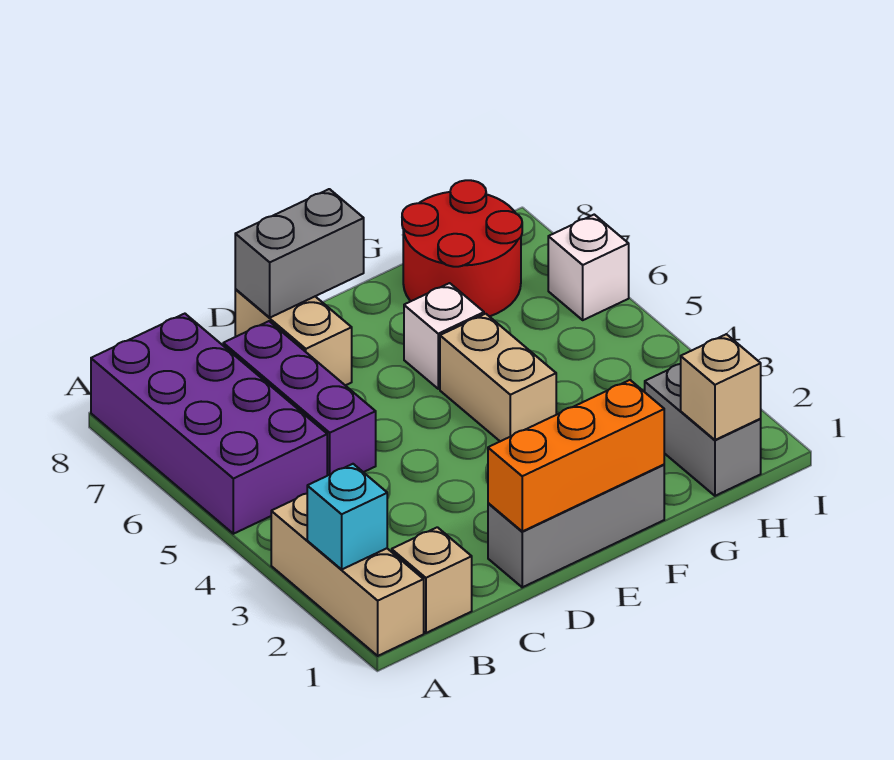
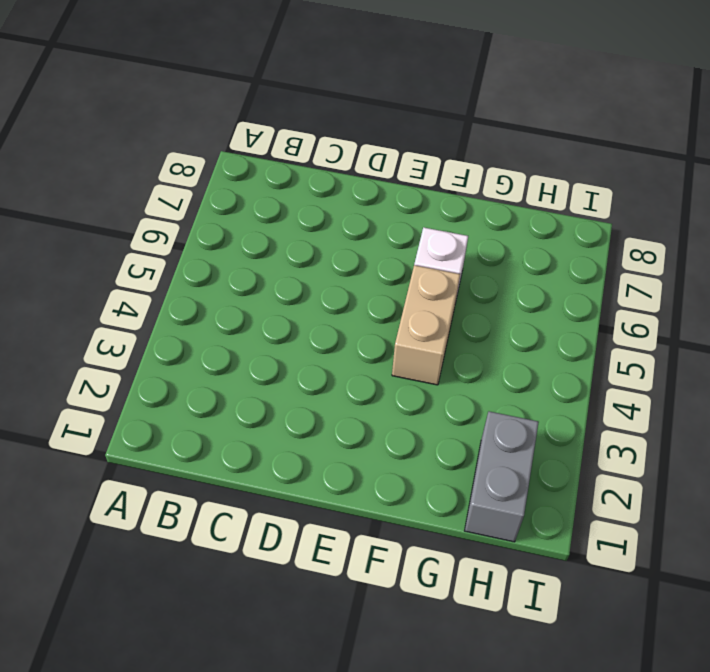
none -> tan 1x3 brick [271,494,424,656]
none -> purple 2x4 brick [91,314,327,534]
none -> tan 1x1 brick [392,527,472,633]

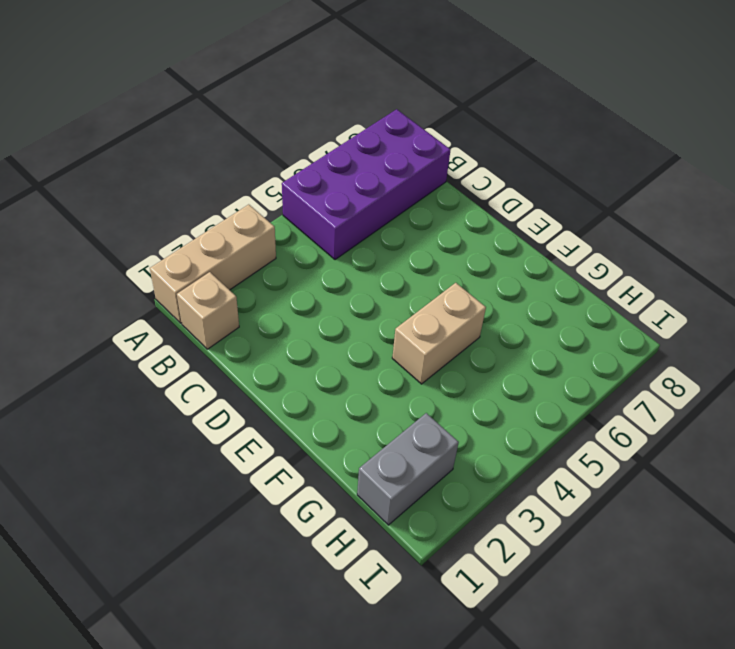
none -> purple 1x3 brick [223,321,376,476]
none -> grey 1x3 brick [488,465,664,587]
none -> tan 1x2 brick [235,290,352,385]

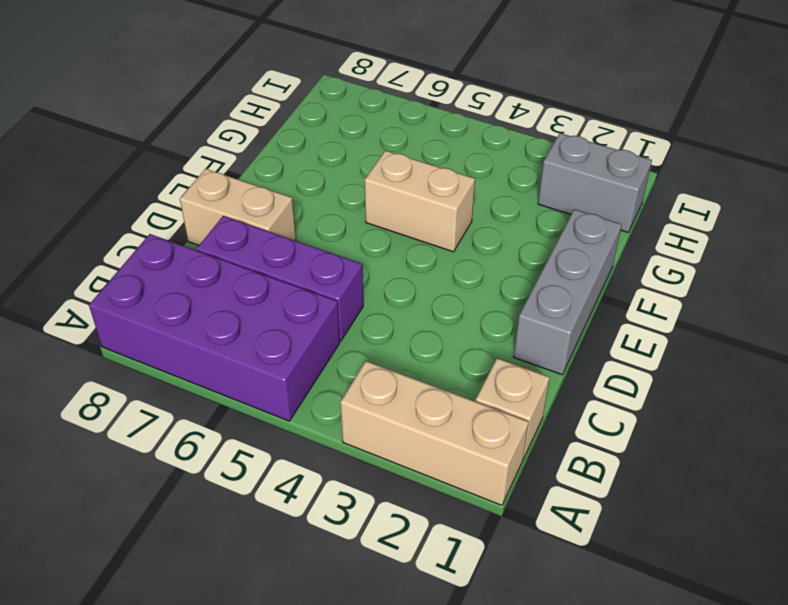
none -> white 1x1 brick [404,283,484,389]
none -> red 2x2 round brick [402,180,522,316]
none -> white 1x1 brick [548,215,629,320]

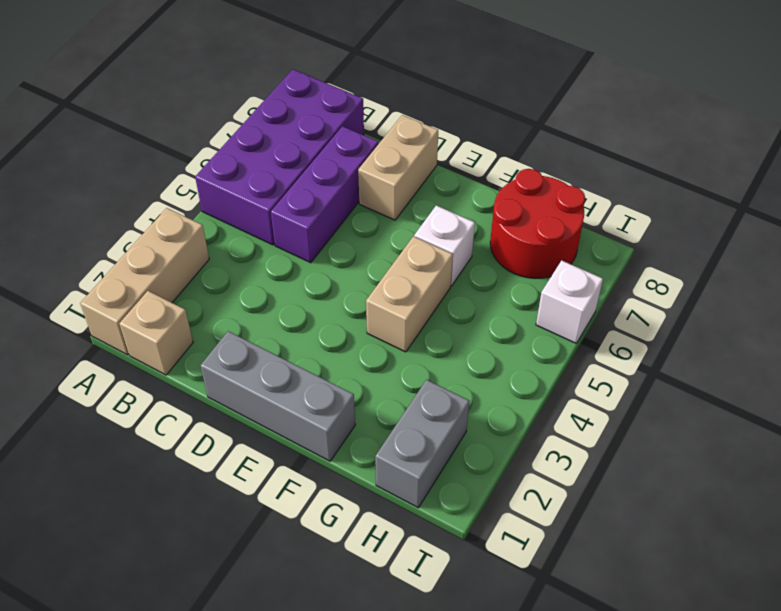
none -> cyan 1x1 brick [307,464,387,569]
none -> orange 1x3 brick [488,380,664,531]
none -> grey 1x2 brick [235,189,364,318]

